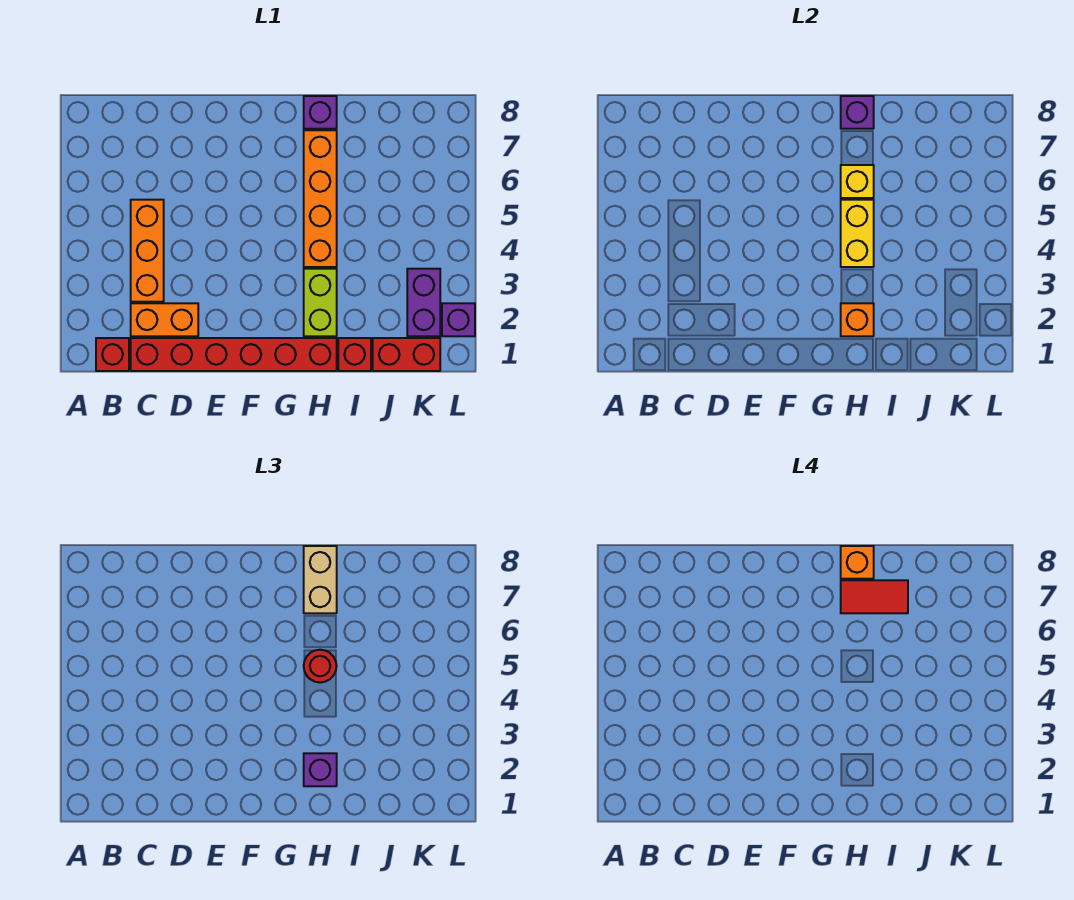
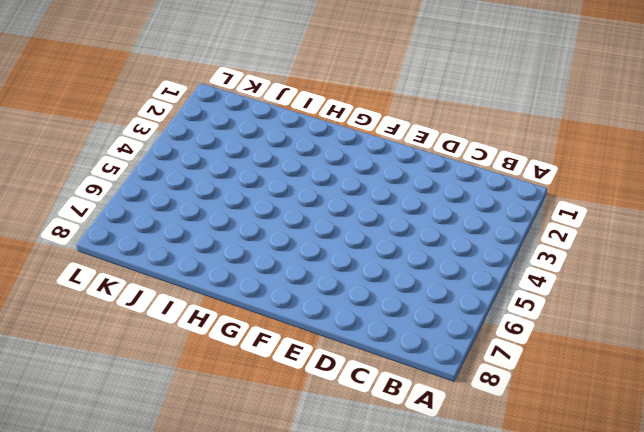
none -> red 1x1 brick [96,338,129,371]
none -> red 1x6 brick [131,338,337,371]
none -> orange 1x2 brick [131,303,198,336]

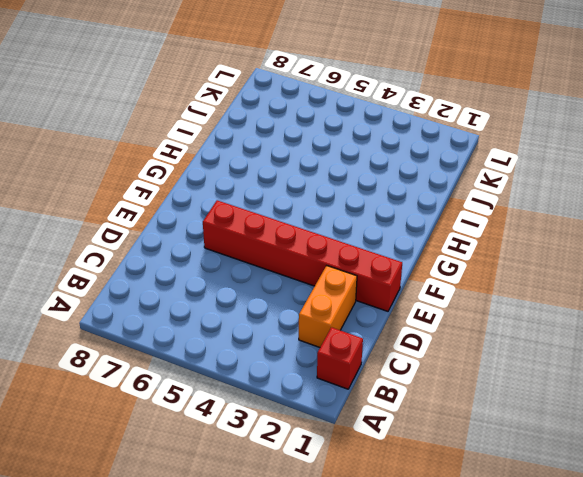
red 1x6 brick [203,200,402,311] -> red 1x6 brick turned to [131,338,337,371]
none -> orange 1x3 brick [131,200,164,302]
none -> lime 1x2 brick [304,269,337,336]
none -> orange 1x4 brick [304,130,337,267]

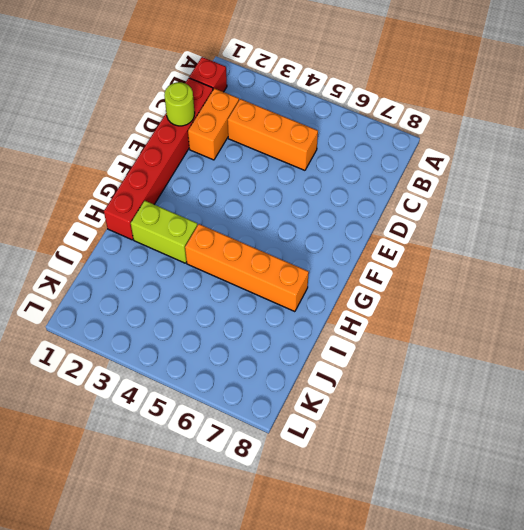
lime 1x1 round brick [164,82,195,126] -> none
none -> purple 1x1 brick [304,96,337,129]
none -> red 1x1 brick [338,338,371,371]
none -> red 1x2 brick [373,338,440,371]

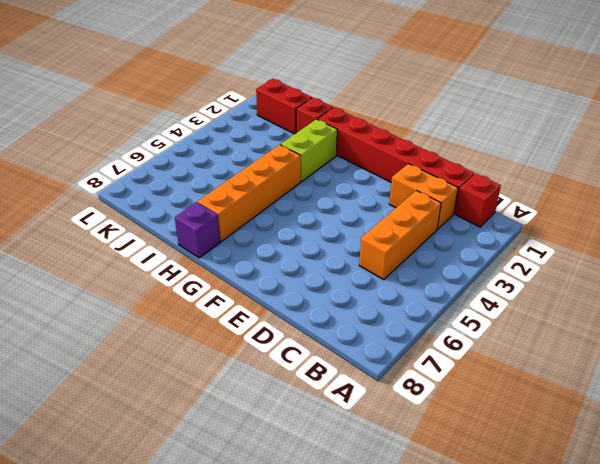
none -> purple 1x2 brick [407,269,440,336]
none -> purple 1x1 brick [442,303,475,336]
none -> orange 1x1 brick [841,303,874,336]

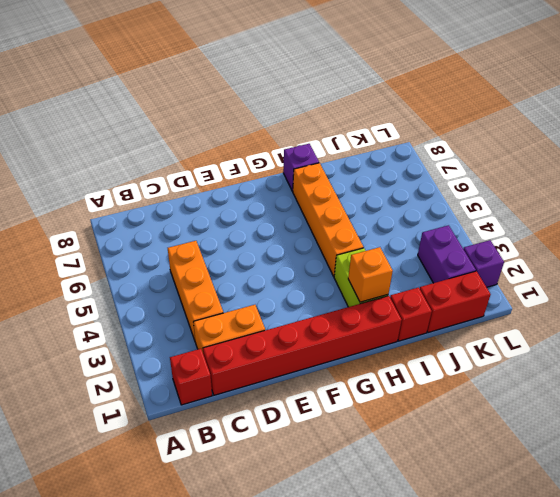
none -> yellow 1x2 brick [841,200,874,267]
none -> yellow 1x1 brick [841,165,874,198]
none -> purple 1x1 brick [841,96,874,129]

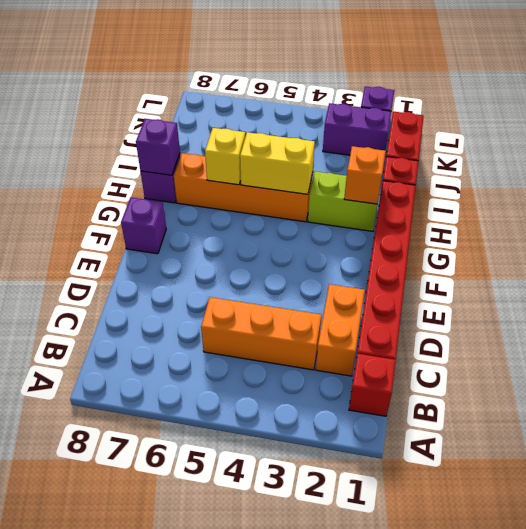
purple 1x1 brick [121,197,166,254] -> purple 1x1 brick moved to [304,753,337,786]
none -> red 1x1 round brick [304,650,336,683]
none -> tan 1x2 brick [304,546,337,613]
none -> red 1x2 tile [841,580,908,613]

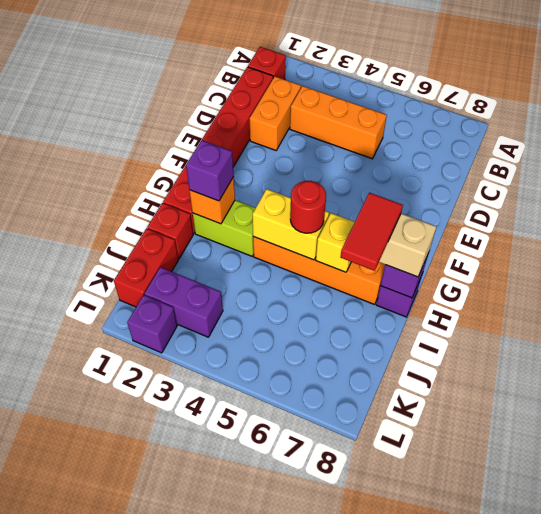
none -> orange 1x1 brick [841,546,874,579]

